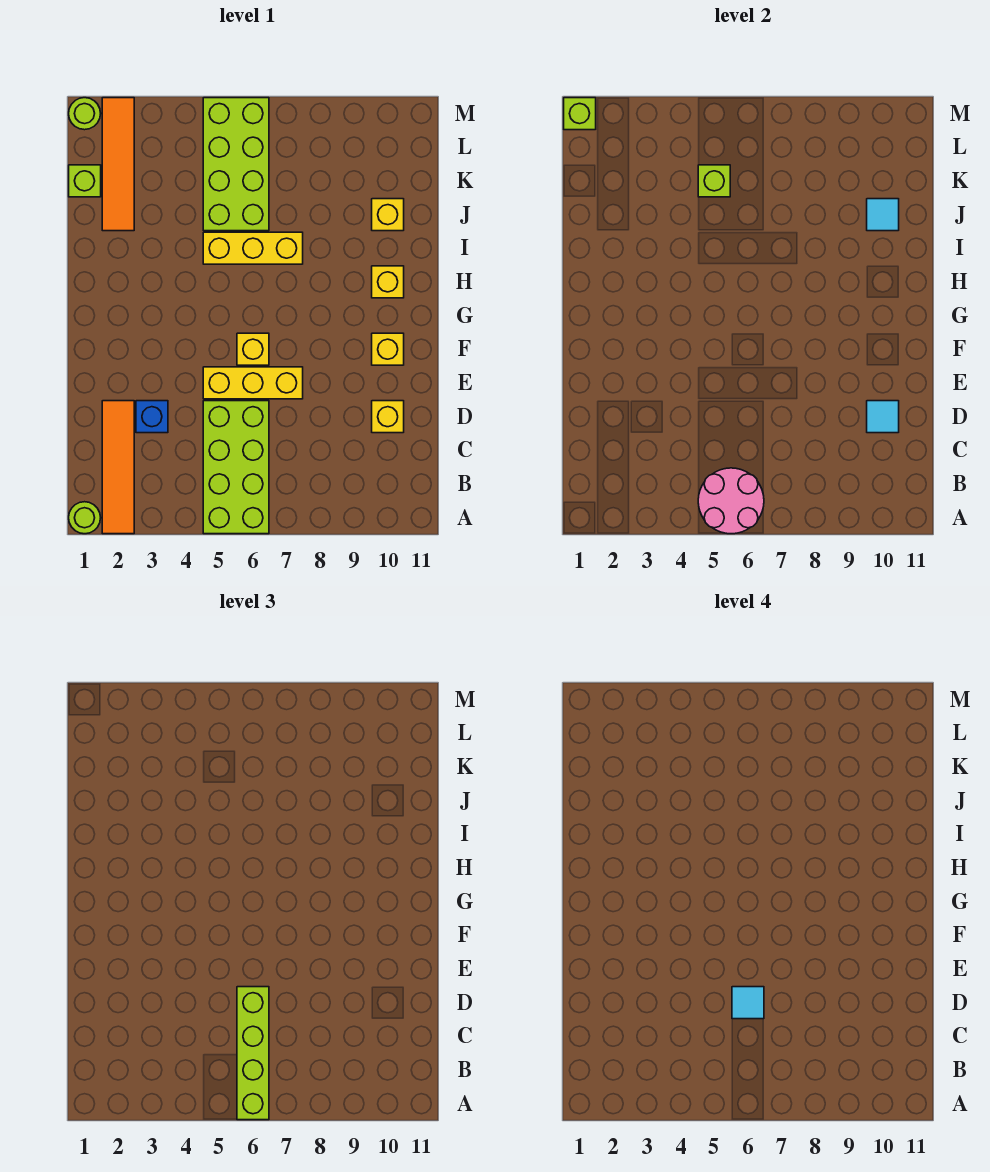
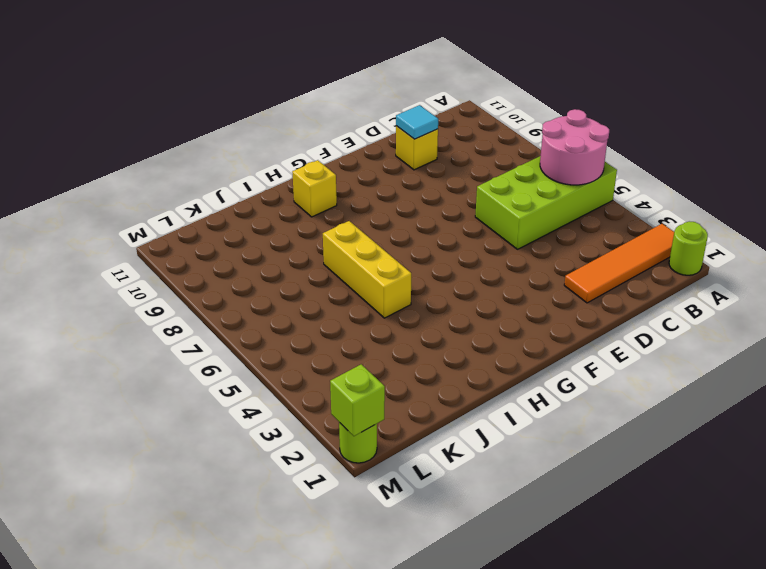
none -> blue 1x1 brick [136,401,168,433]
none -> yellow 1x3 brick [203,367,303,399]
none -> yellow 1x1 brick [237,333,269,365]

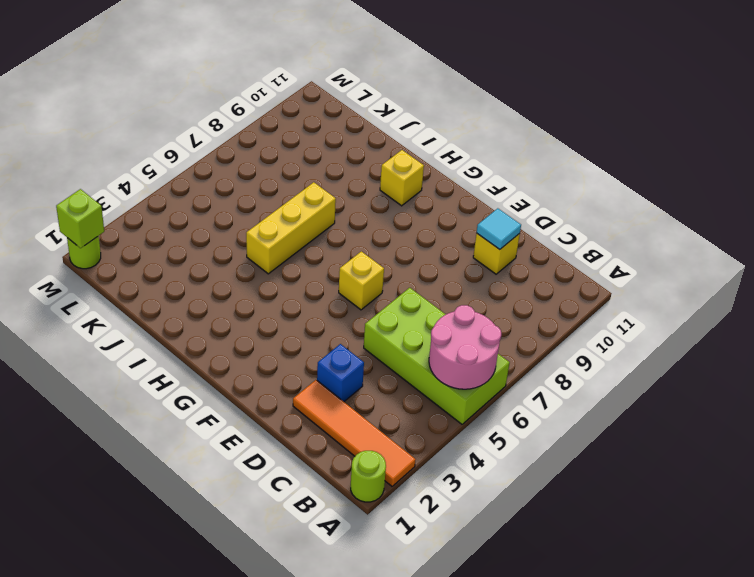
none -> yellow 1x3 brick [203,367,303,399]
none -> yellow 1x1 brick [372,333,404,365]
none -> orange 1x4 tile [102,98,134,231]

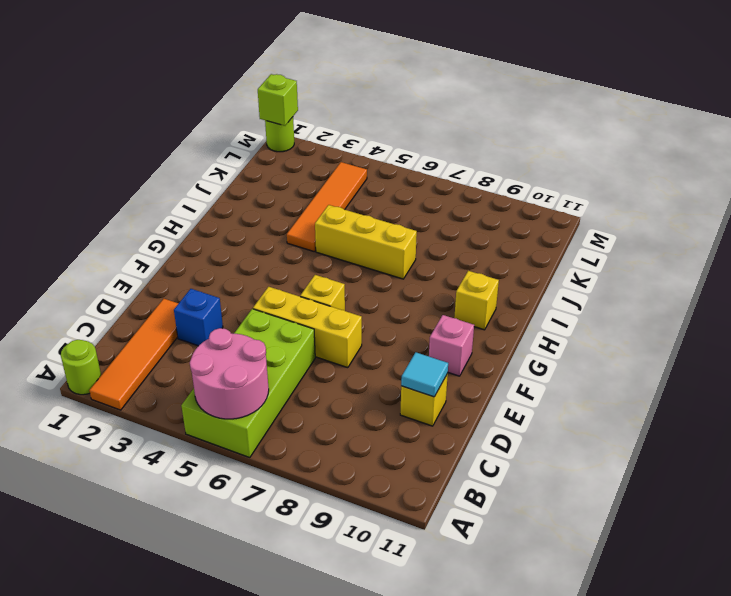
pink 1x1 brick [429,315,474,376] -> yellow 1x1 brick [372,333,404,365]
orange 1x4 tile [287,162,367,252] -> orange 1x4 tile moved to [102,98,134,231]
none -> lime 2x4 brick [203,98,269,231]
none -> yellow 1x1 brick [372,199,404,231]
none -> lime 1x1 brick [69,165,101,197]

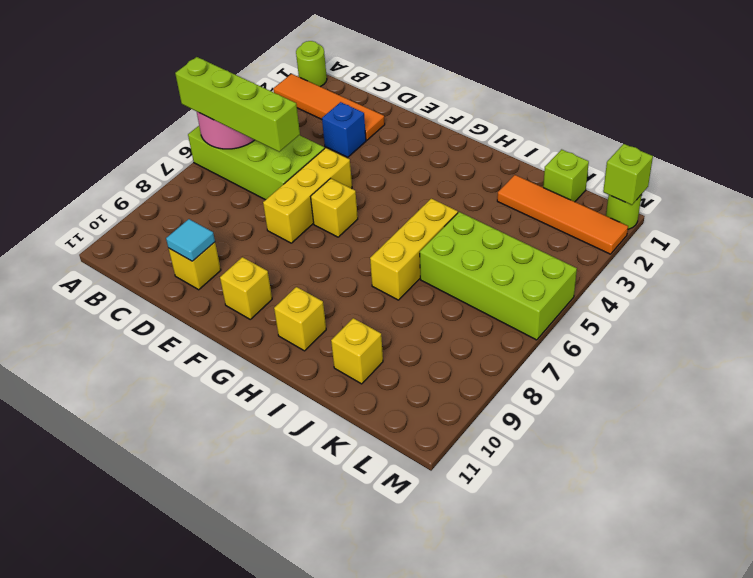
none -> cyan 1x1 tile [867,199,899,231]
none -> lime 1x1 brick [698,165,730,197]
none -> cyan 1x1 tile [732,987,764,1019]

